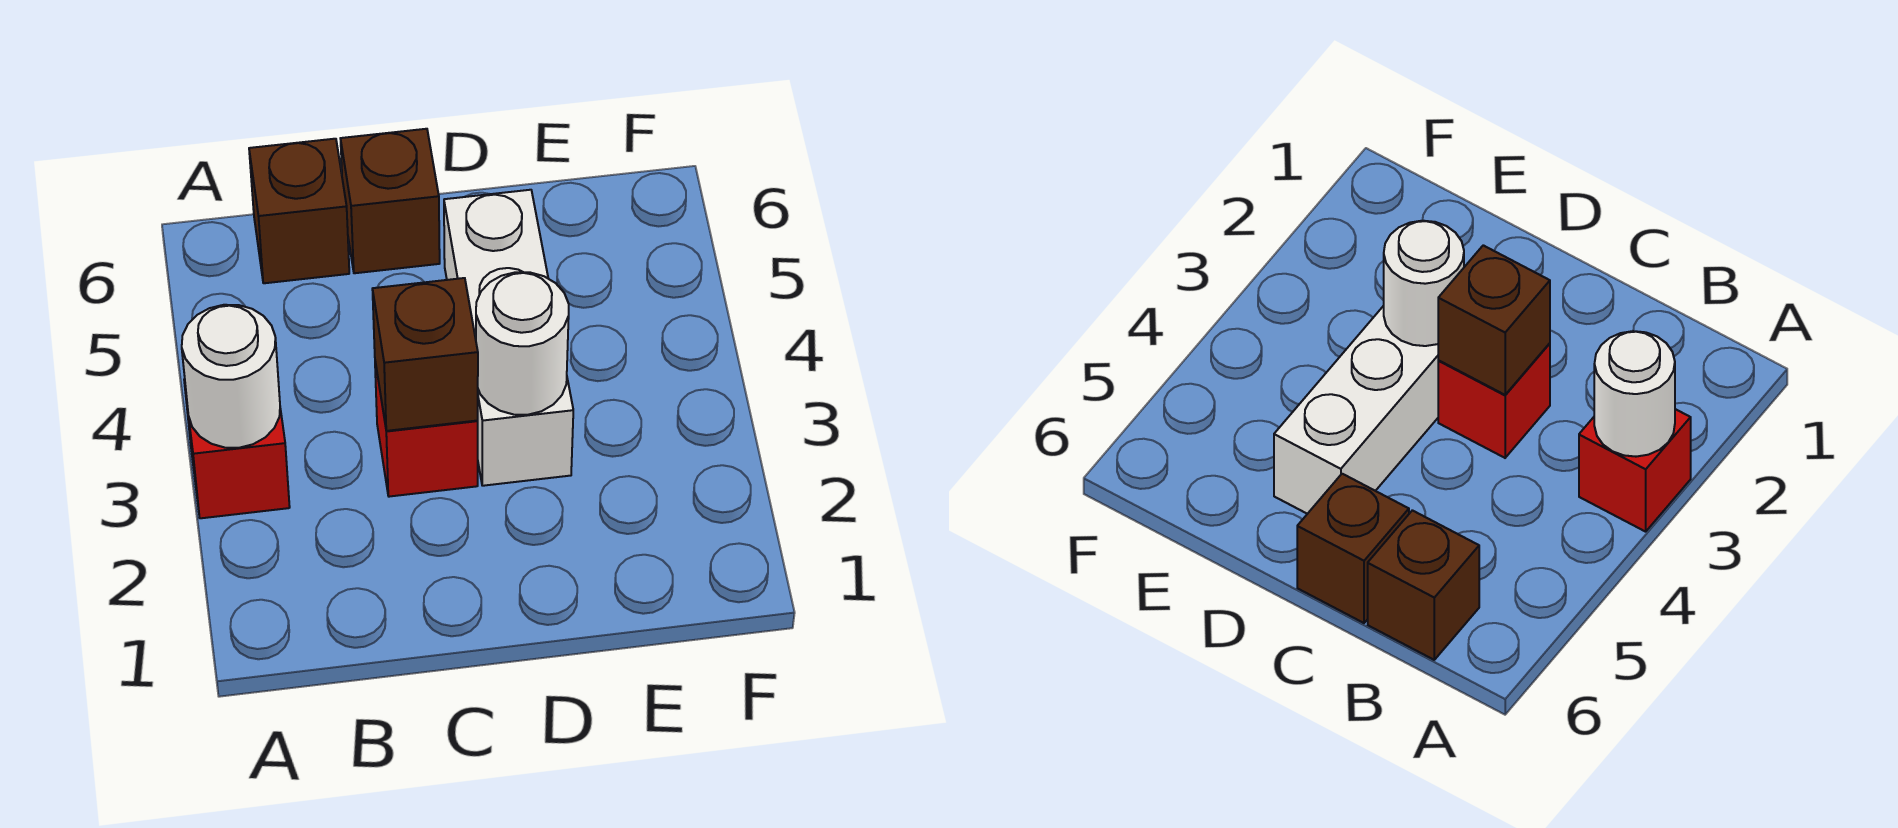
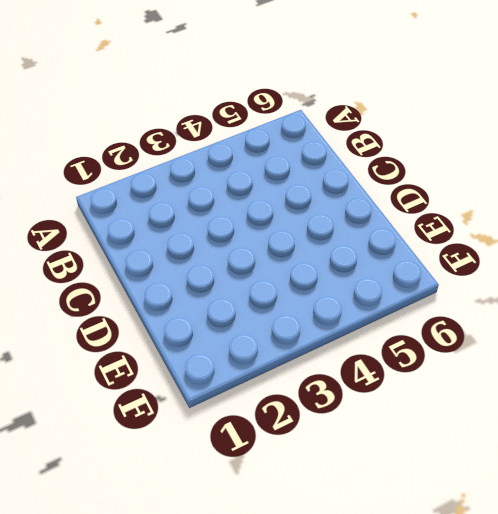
none -> red 1x1 brick [184,379,290,518]
none -> brown 1x1 brick [249,139,349,283]

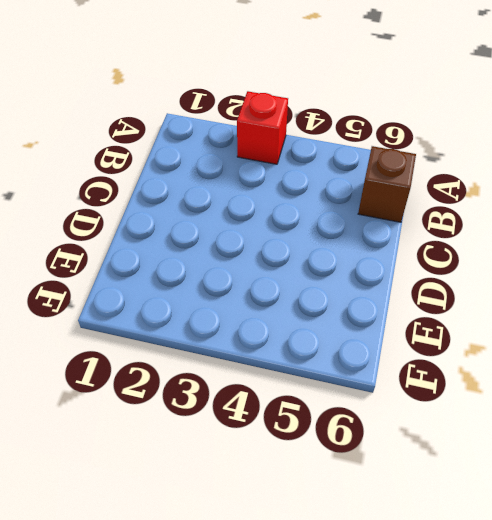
none -> red 1x1 brick [375,362,478,497]
none -> brown 1x1 brick [340,129,440,273]

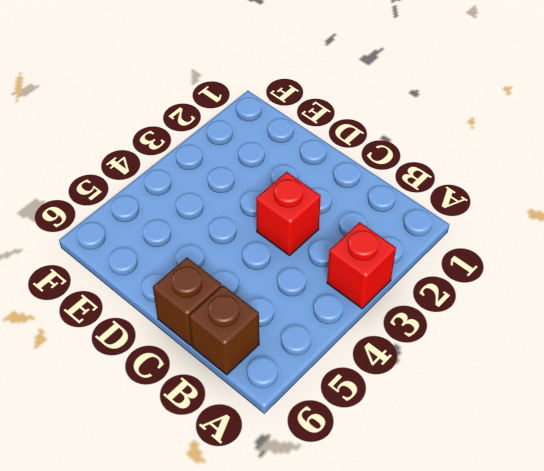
none -> white 1x3 brick [444,190,573,486]
none -> white 1x1 round brick [182,305,280,448]

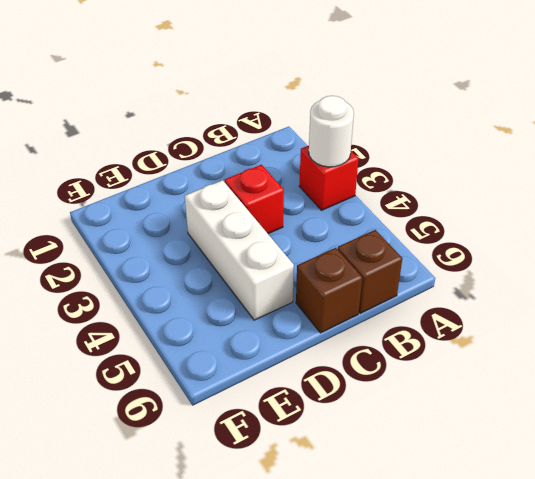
none -> brown 1x1 brick [372,278,478,431]
none -> white 1x1 round brick [476,272,569,415]

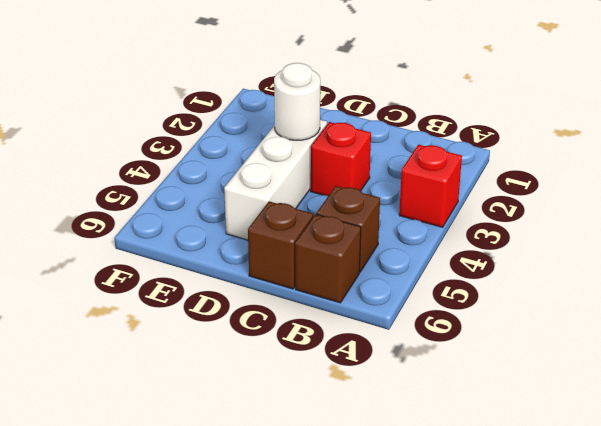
brown 1x1 brick [317,186,380,272] -> brown 1x1 brick moved to [372,278,478,431]
none -> white 1x1 round brick [182,305,280,448]

